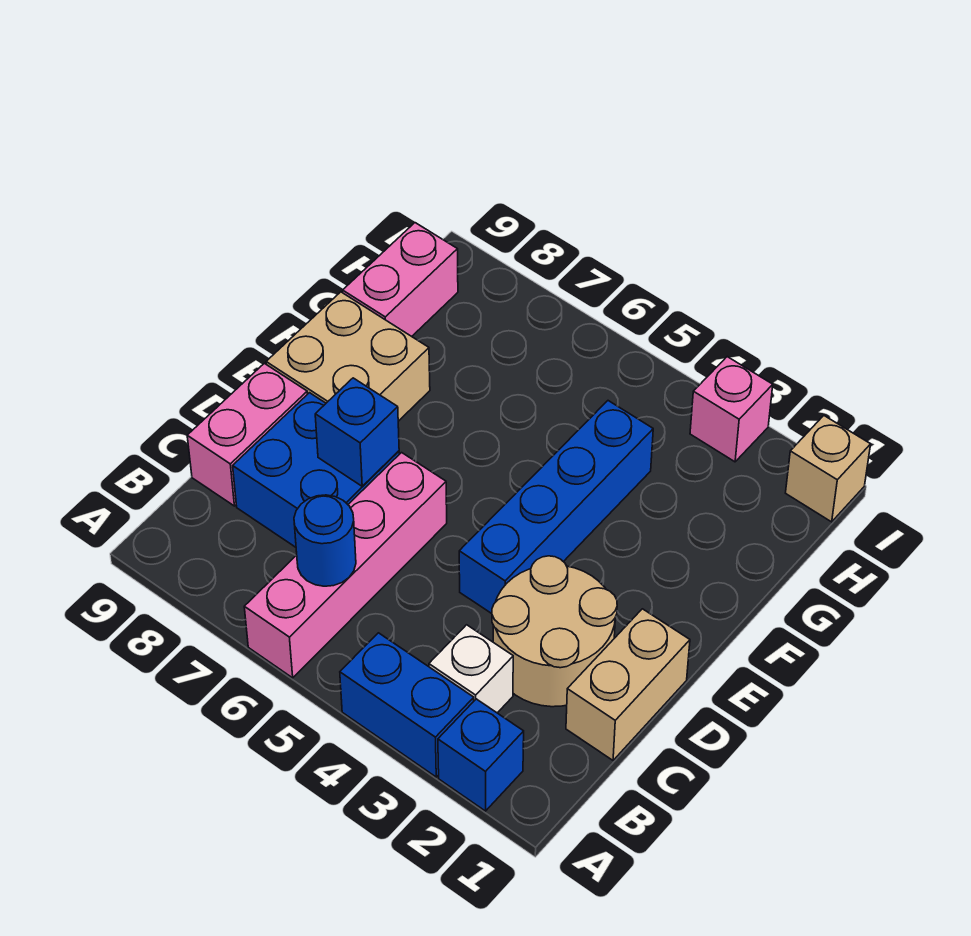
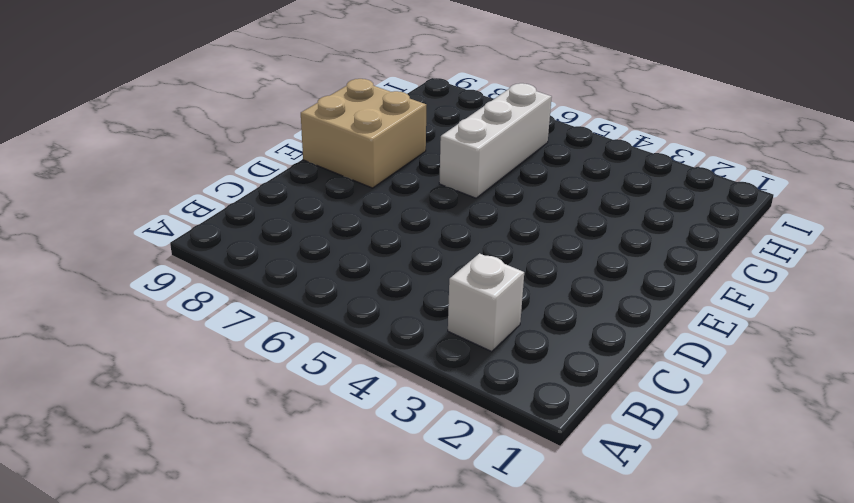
white 1x3 brick [439,83,552,198] -> none
none -> blue 1x1 brick [438,699,524,811]
none -> blue 1x2 brick [340,633,474,777]
none -> pink 1x4 brick [244,453,447,678]

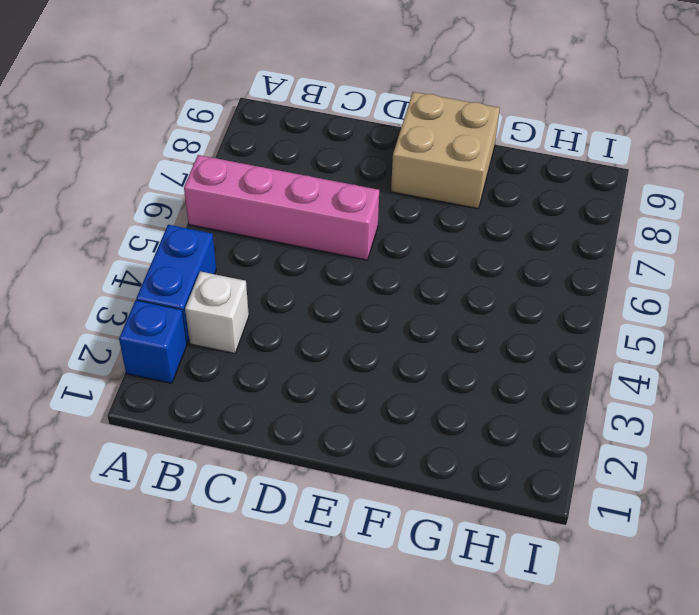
none -> tan 1x2 brick [566,609,690,760]
none -> tan 2x2 round brick [492,556,617,707]
none -> blue 2x2 brick [233,393,399,547]

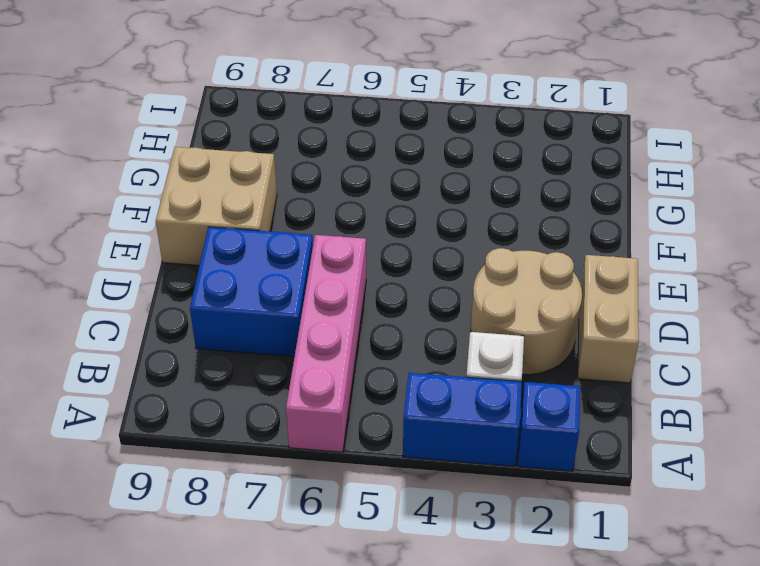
none -> pink 1x2 brick [187,363,307,506]
none -> blue 1x4 brick [459,401,653,614]
none -> pink 1x2 brick [343,223,458,336]

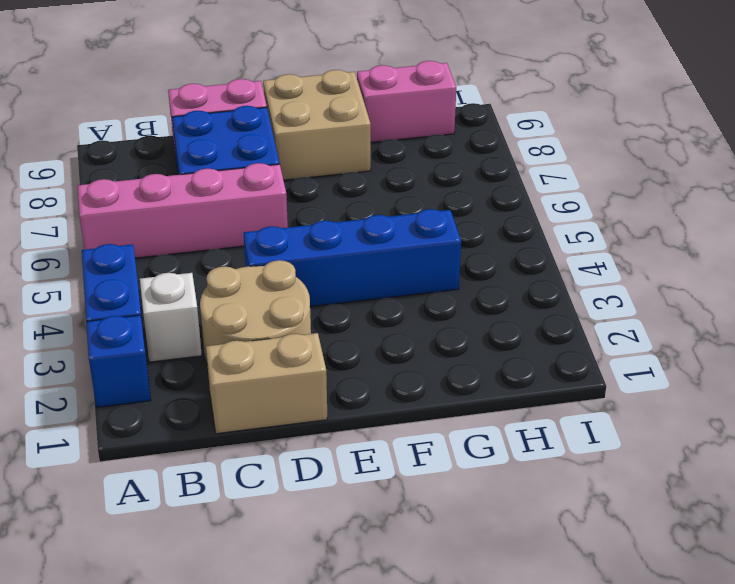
none -> tan 1x1 brick [786,416,871,522]
none -> pink 1x1 brick [690,357,773,462]
none -> blue 1x1 round brick [294,495,356,586]

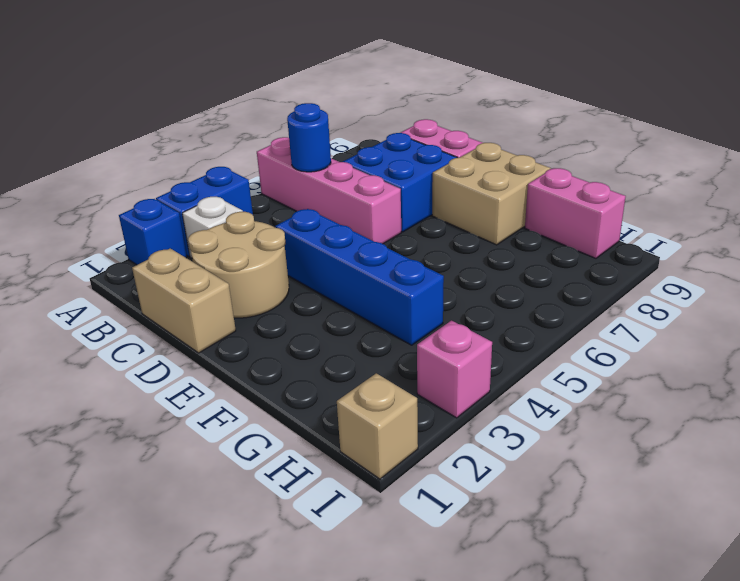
none -> blue 1x1 brick [315,378,399,486]

